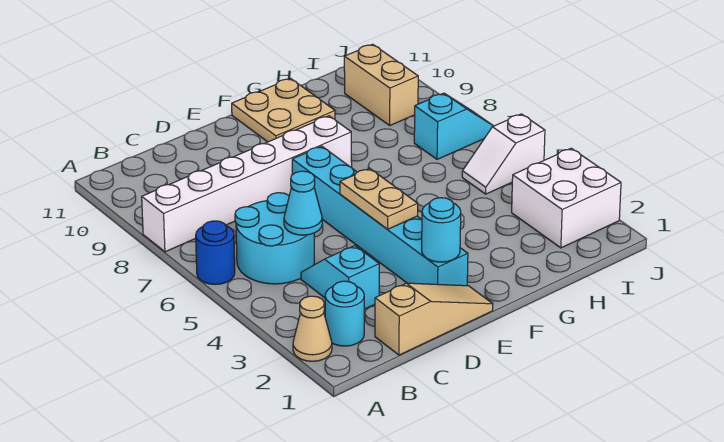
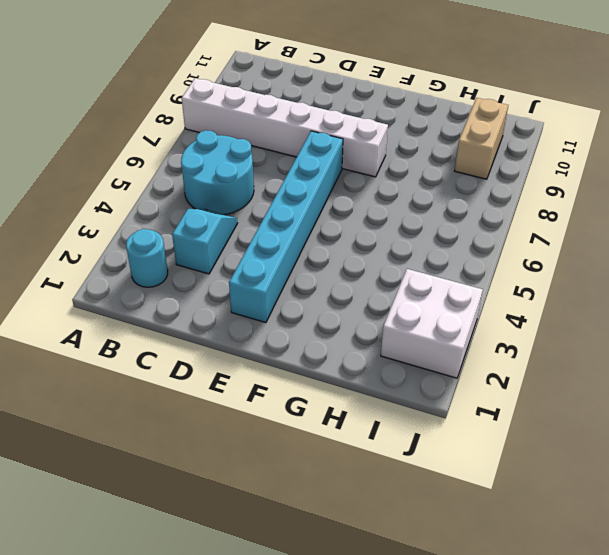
none -> tan 1x1 cone [293,296,332,361]
none -> blue 1x1 round brick [196,221,235,285]
none -> tan 1x3 slope [375,283,493,355]

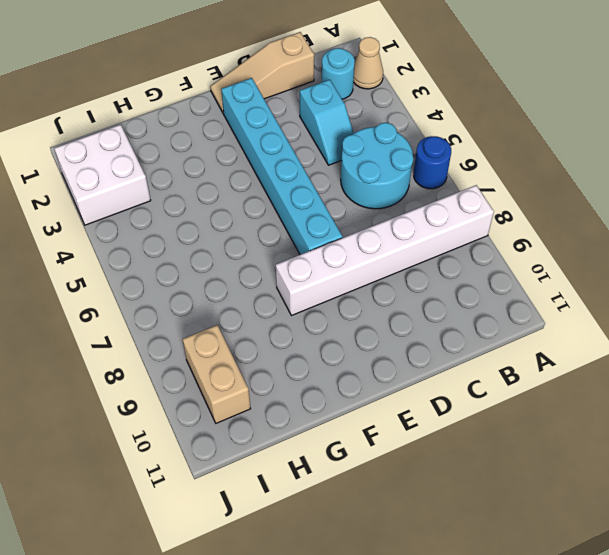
none -> tan 2x2 plate [232,79,335,142]
none -> white 1x2 slope [462,114,545,194]
none -> cyan 1x2 slope [414,93,493,159]

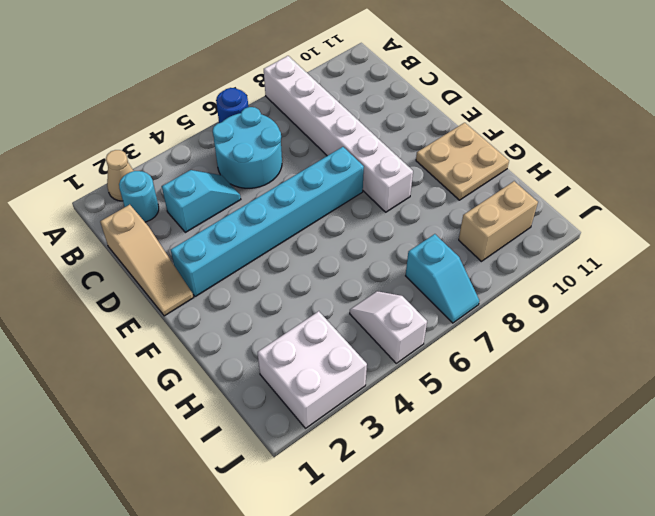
none -> cyan 1x1 cone [284,171,322,235]
none -> cyan 1x1 round brick [422,198,461,262]
none -> tan 1x2 plate [340,168,418,229]

